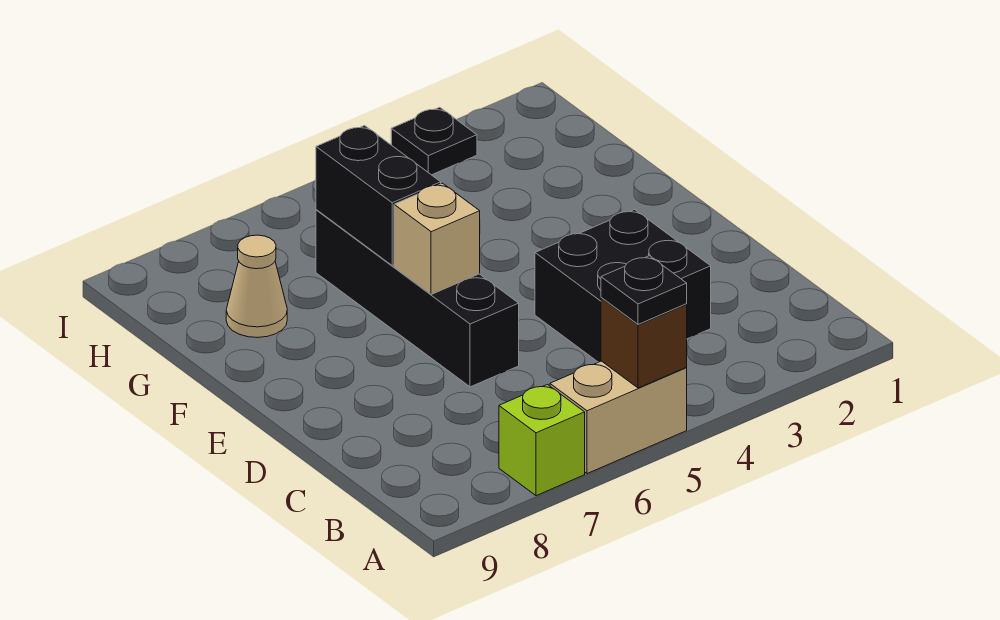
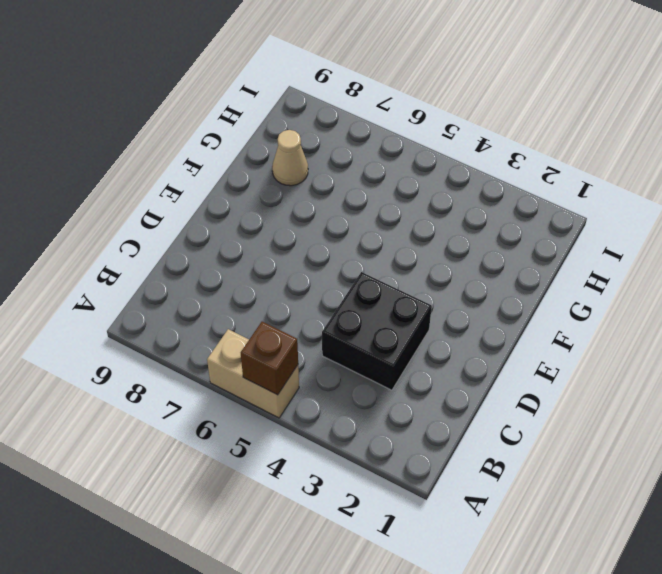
none -> lime 1x1 brick [499,385,585,496]
none -> black 1x4 brick [316,210,519,387]

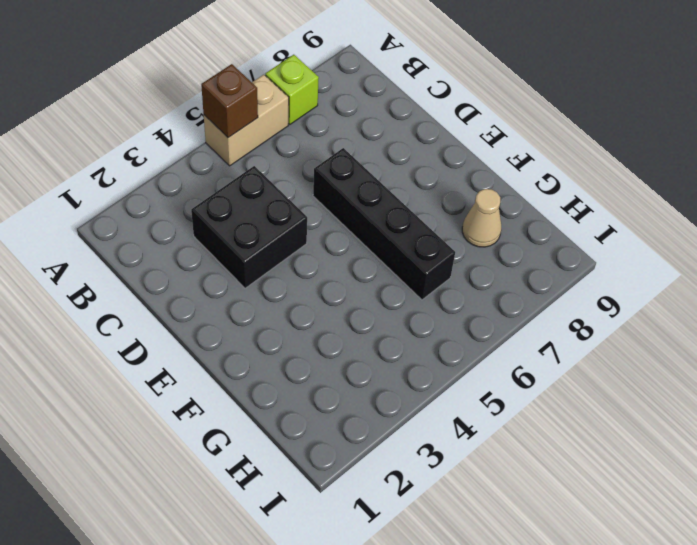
none -> black 1x1 plate [391,107,477,175]
none -> tan 1x1 brick [394,183,480,294]

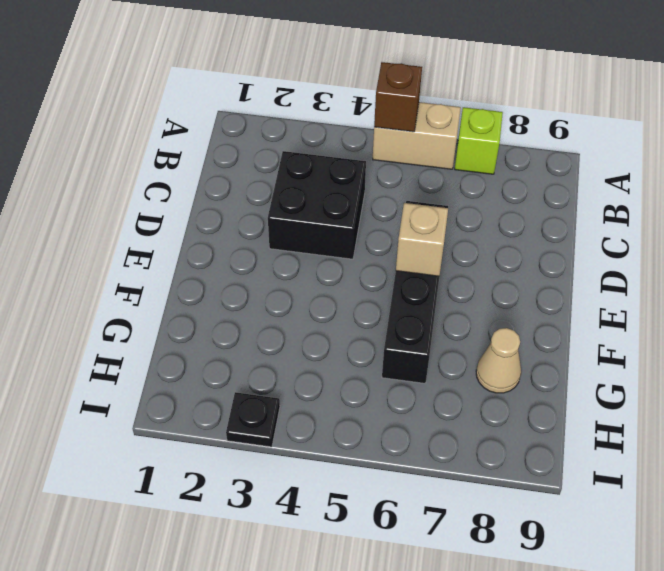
none -> black 1x2 brick [316,126,441,265]
none -> black 1x1 plate [601,256,687,324]

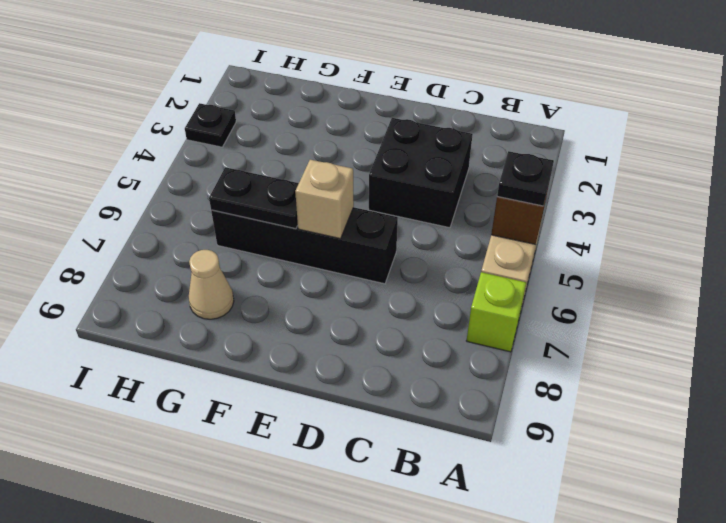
black 1x2 plate [209,167,299,229] -> black 1x2 brick [316,126,441,265]

